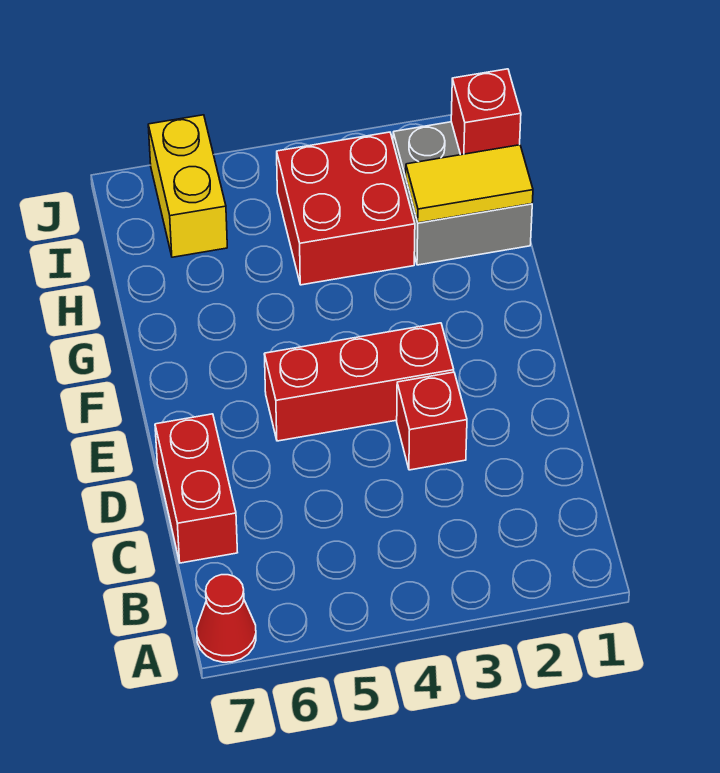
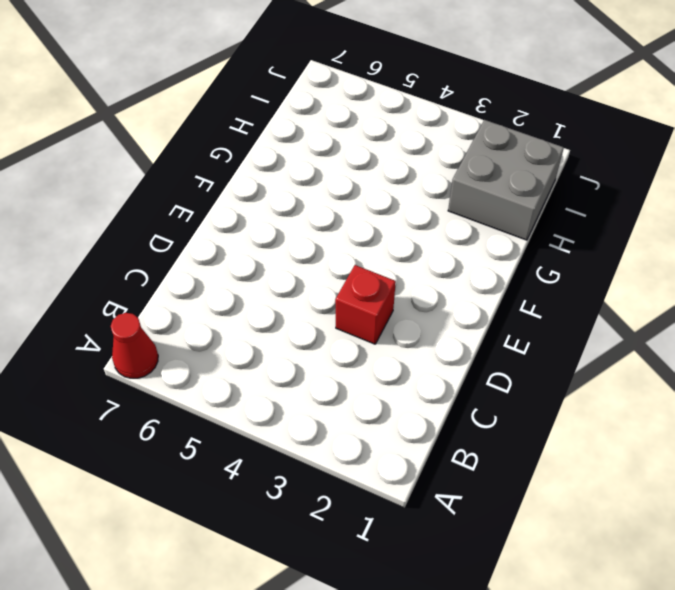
none -> red 1x2 brick [155,414,238,563]
none -> red 1x3 brick [264,323,454,441]

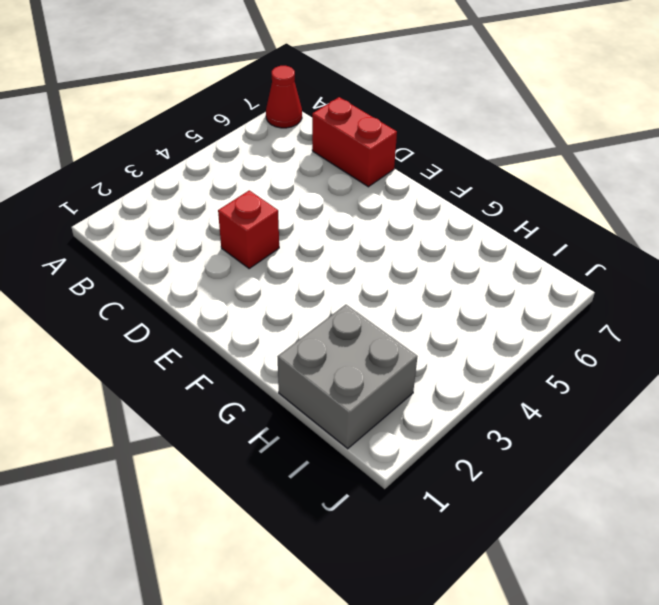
none -> red 1x3 brick [264,323,454,441]
none -> red 2x2 brick [277,132,415,285]

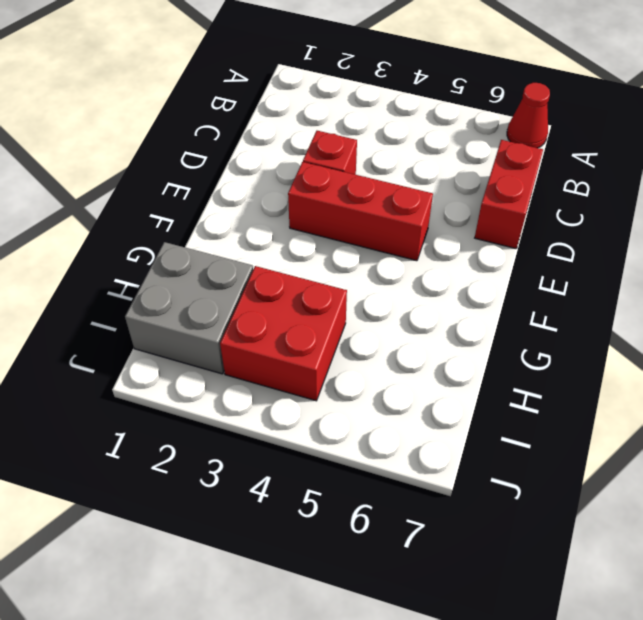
none -> yellow 1x2 brick [148,115,227,257]
none -> yellow 1x2 tile [406,145,533,223]

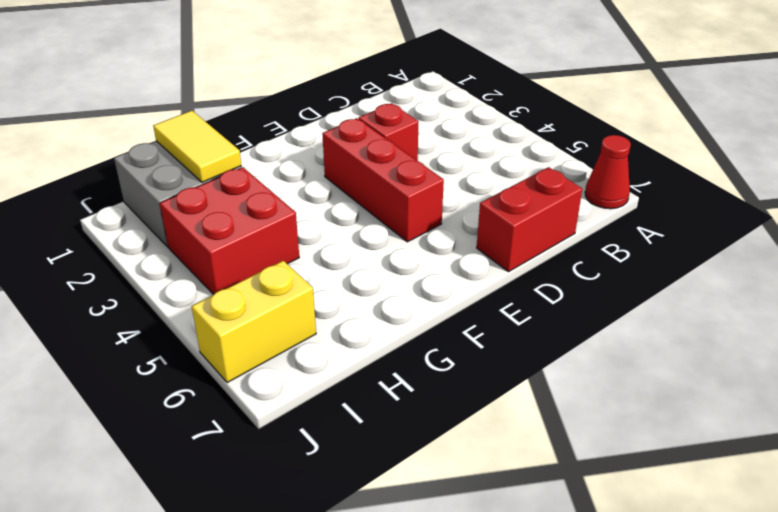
none -> red 1x1 brick [451,69,521,155]

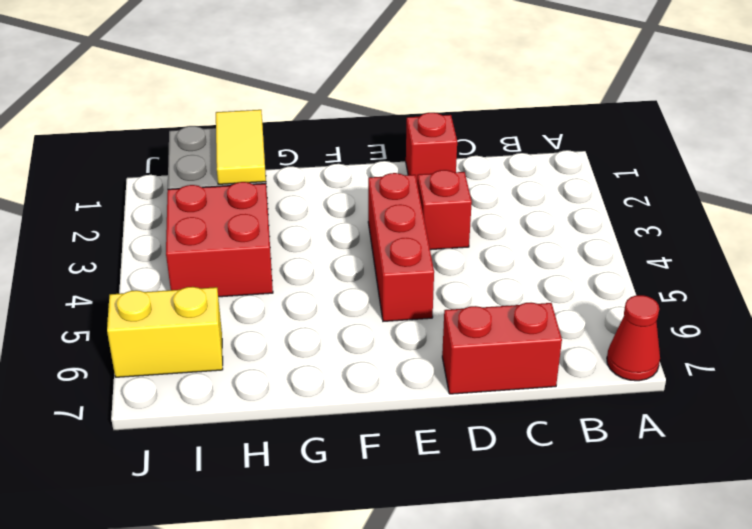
red 1x1 brick [406,113,457,185] -> red 1x1 brick moved to [451,69,521,155]

